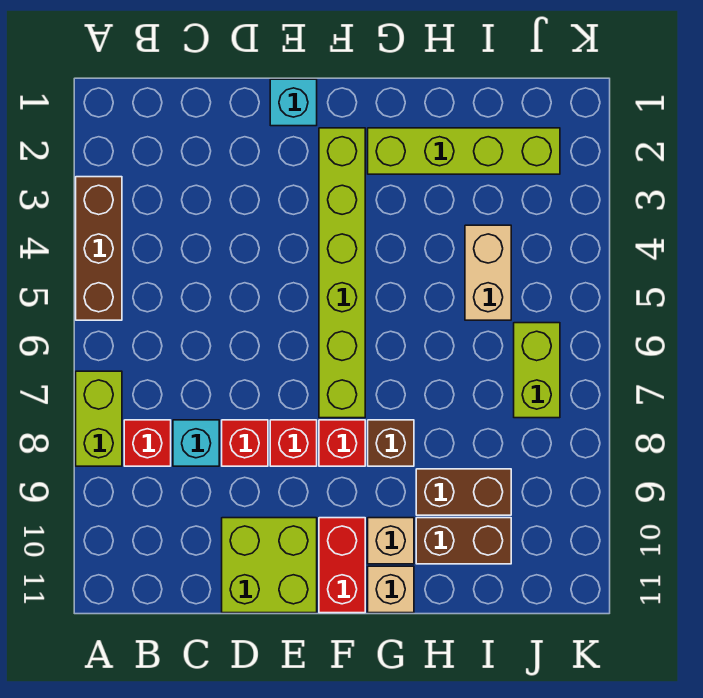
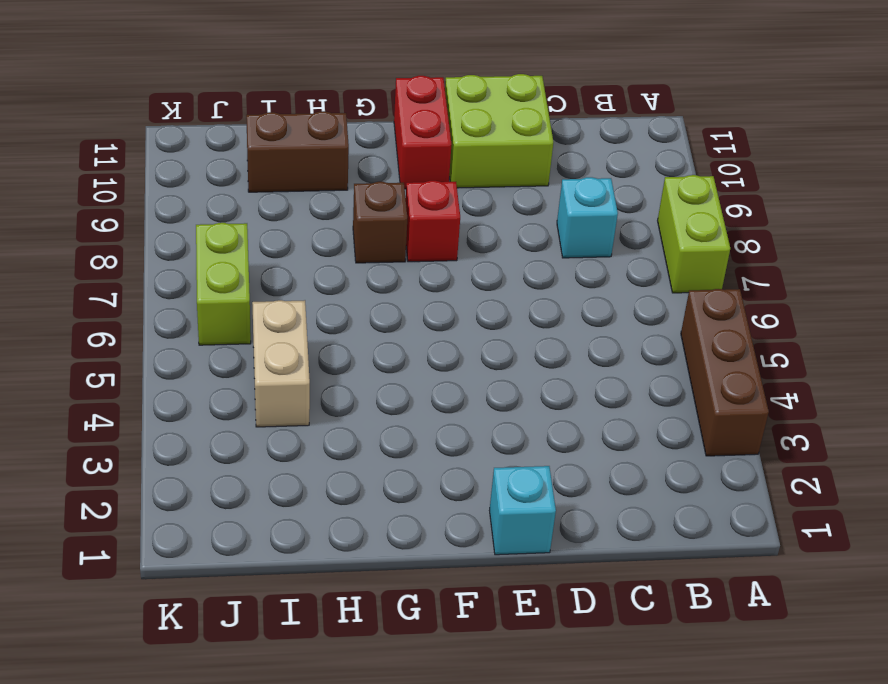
none -> red 1x1 brick [124,420,171,466]
none -> red 1x1 brick [222,420,268,466]
none -> red 1x1 brick [270,420,317,466]

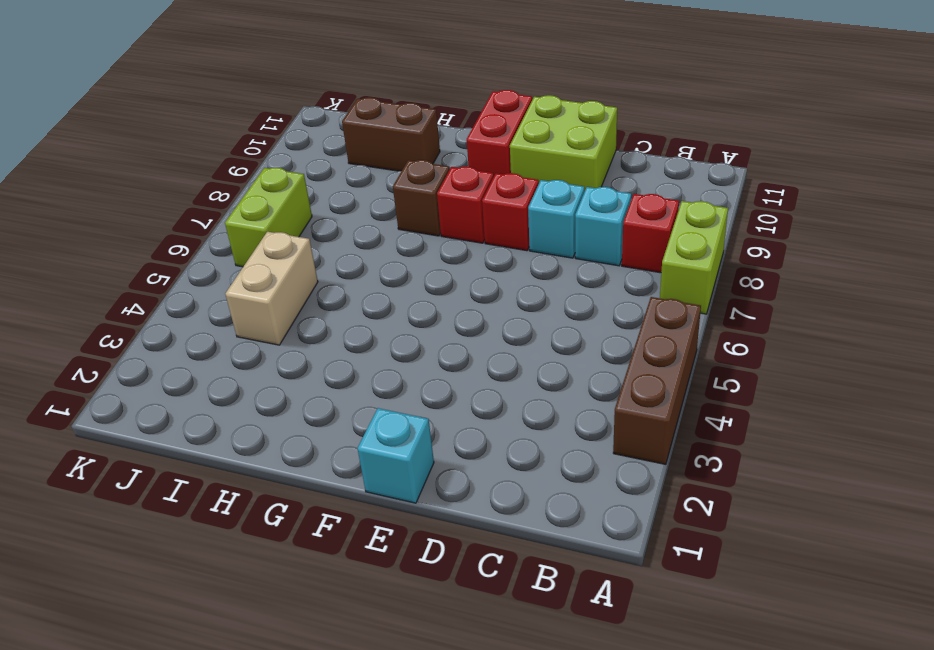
cyan 1x1 brick [528,180,584,258] -> red 1x1 brick [222,420,268,466]
none -> lime 1x6 brick [319,128,365,418]
none -> lime 1x4 brick [368,128,560,174]
none -> tan 1x1 brick [368,518,414,564]

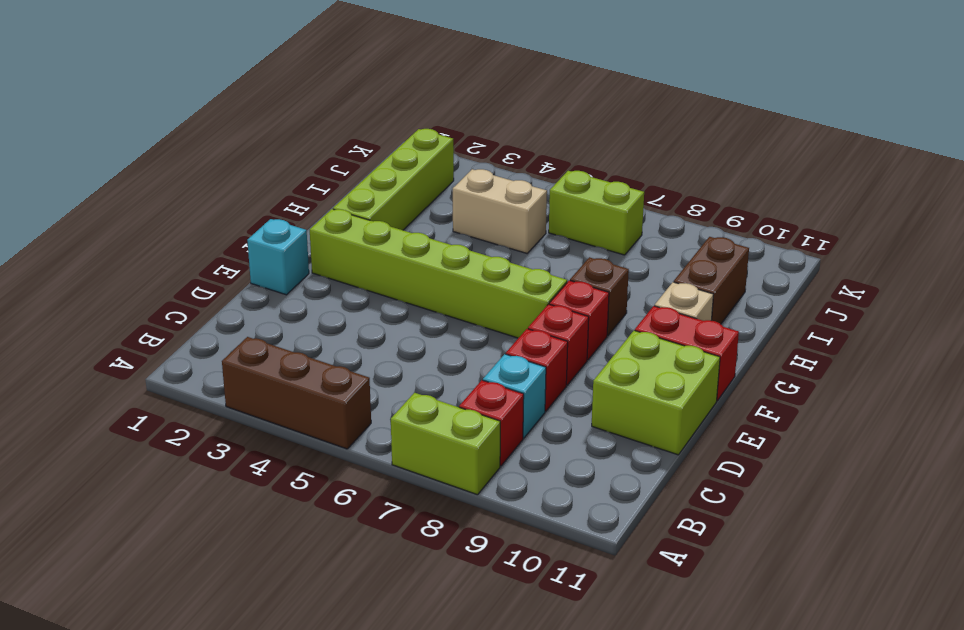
none -> tan 1x1 brick [368,566,414,613]
none -> brown 1x2 brick [416,469,511,515]

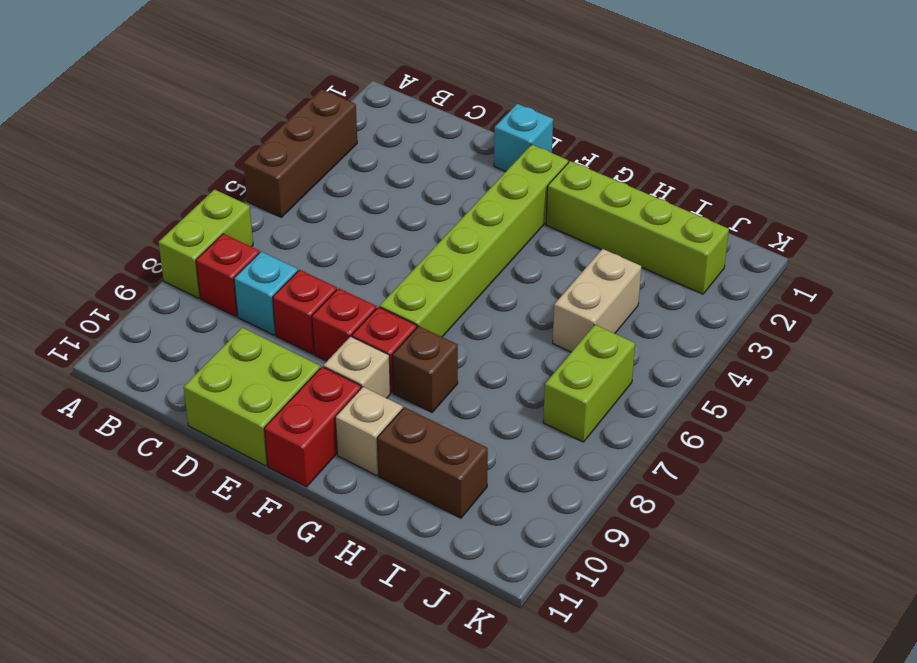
tan 1x1 brick [323,336,390,398] -> tan 1x1 brick moved to [368,566,414,613]
none -> brown 1x2 brick [416,469,511,515]

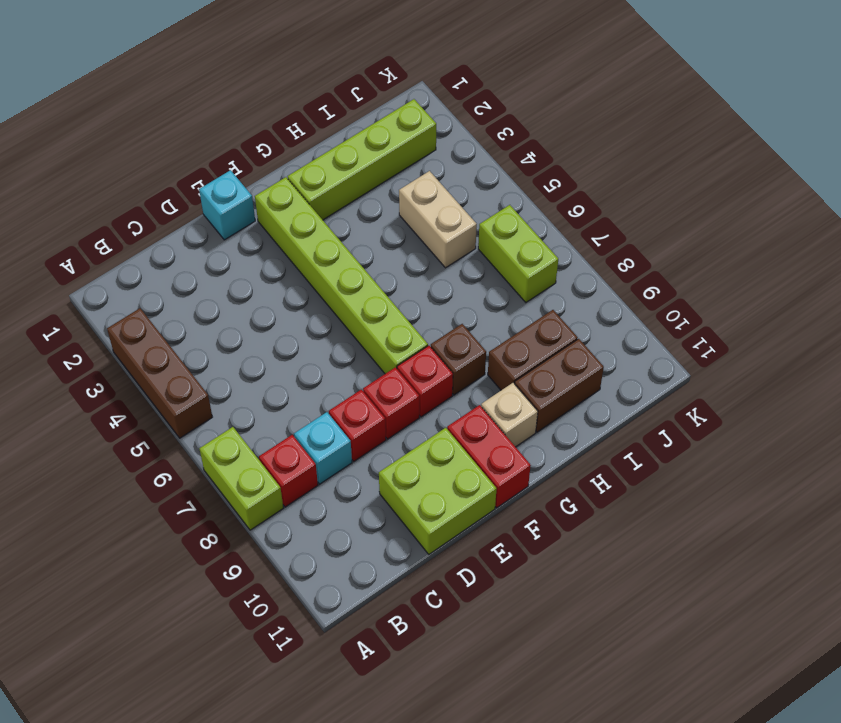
none -> tan 1x1 brick [368,566,414,613]

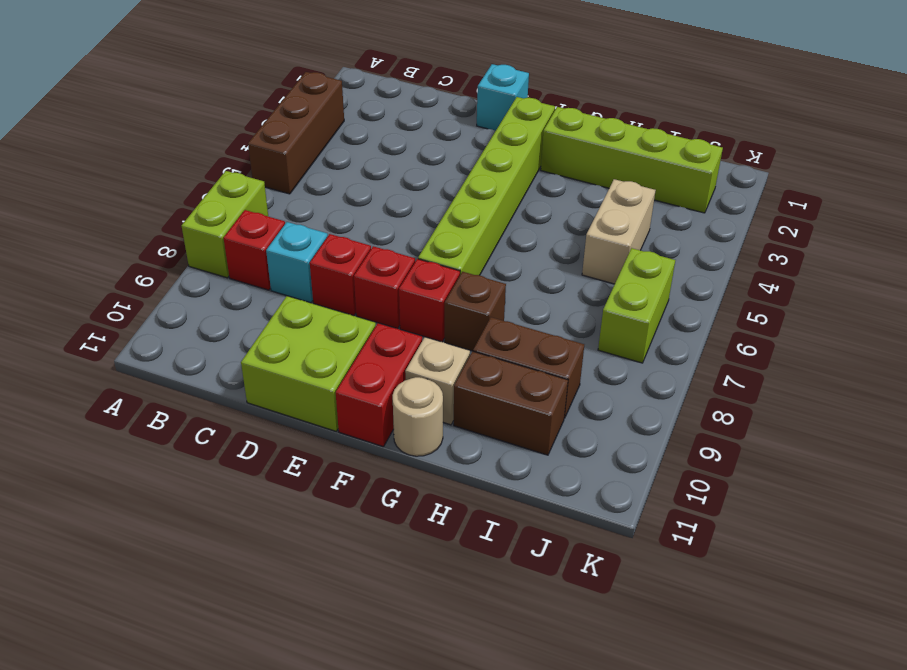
tan 1x1 round brick [393,377,443,456] -> tan 1x1 brick [368,566,414,613]

